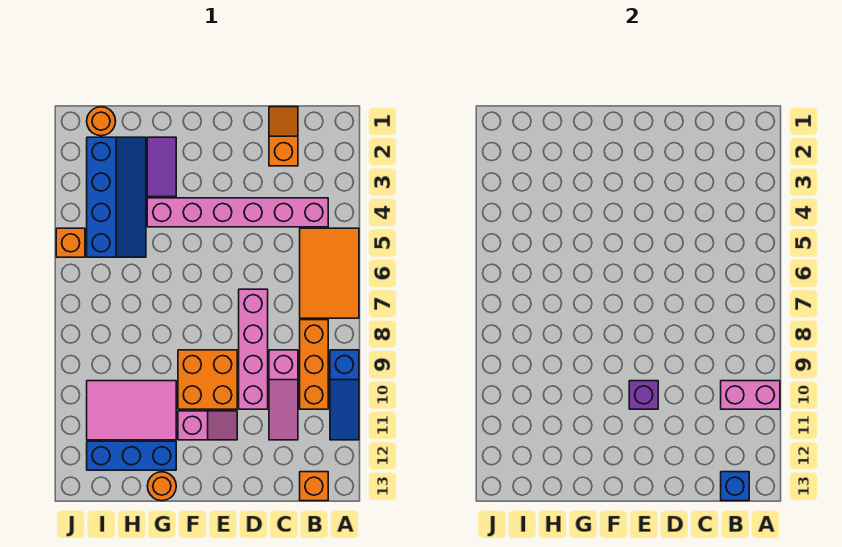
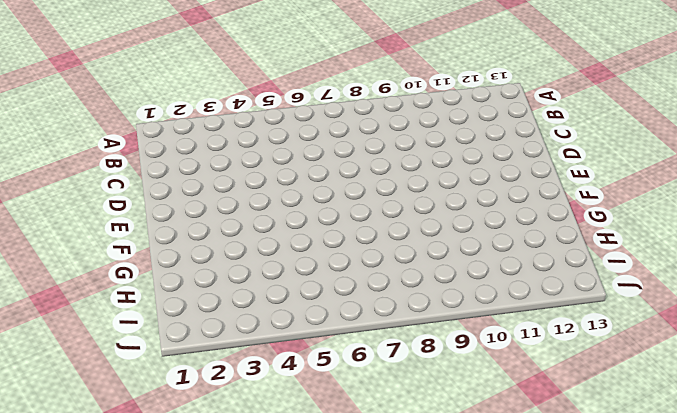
none -> orange 2x3 tile [300,228,359,318]
none -> blue 1x3 slope [330,350,359,440]
none -> pink 1x6 brick [147,198,328,227]

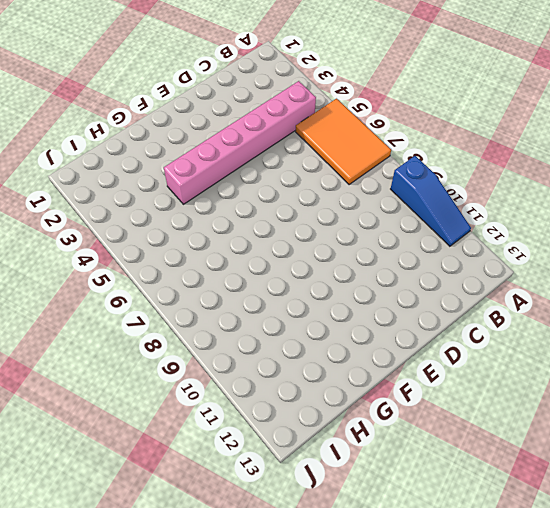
none -> orange 1x3 brick [300,320,328,409]
none -> orange 1x1 brick [300,472,328,501]
none -> orange 1x2 slope [269,107,298,166]

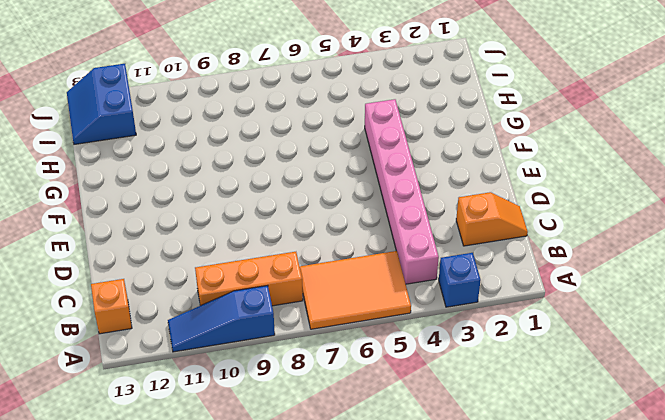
blue 1x1 brick [439,253,481,307] -> blue 1x1 brick moved to [721,472,749,501]
blue 2x2 slope [67,64,136,144] -> blue 1x3 brick [87,441,176,470]
none -> pink 1x3 slope [269,350,298,440]
none -> pink 1x4 brick [239,289,268,409]
none -> orange 2x2 brick [178,350,237,409]

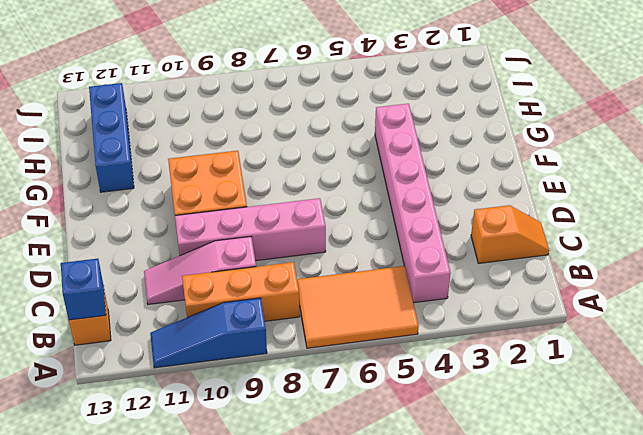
none -> pink 1x2 slope [178,411,237,440]
none -> purple 1x2 tile [147,137,176,197]
none -> pink 2x3 tile [87,381,176,440]

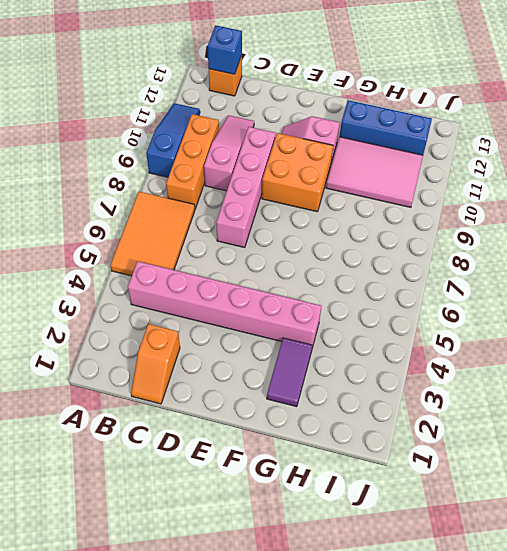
none -> orange 1x1 round brick [147,472,176,501]
none -> blue 2x4 slope [87,137,146,257]
none -> orange 1x1 round brick [87,107,116,136]

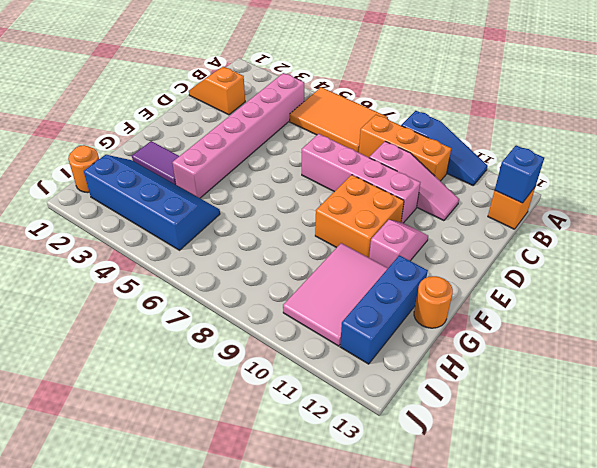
none -> orange 1x1 brick [56,228,85,257]
none -> pink 1x2 brick [721,381,780,409]
none -> purple 1x1 brick [629,381,658,409]

